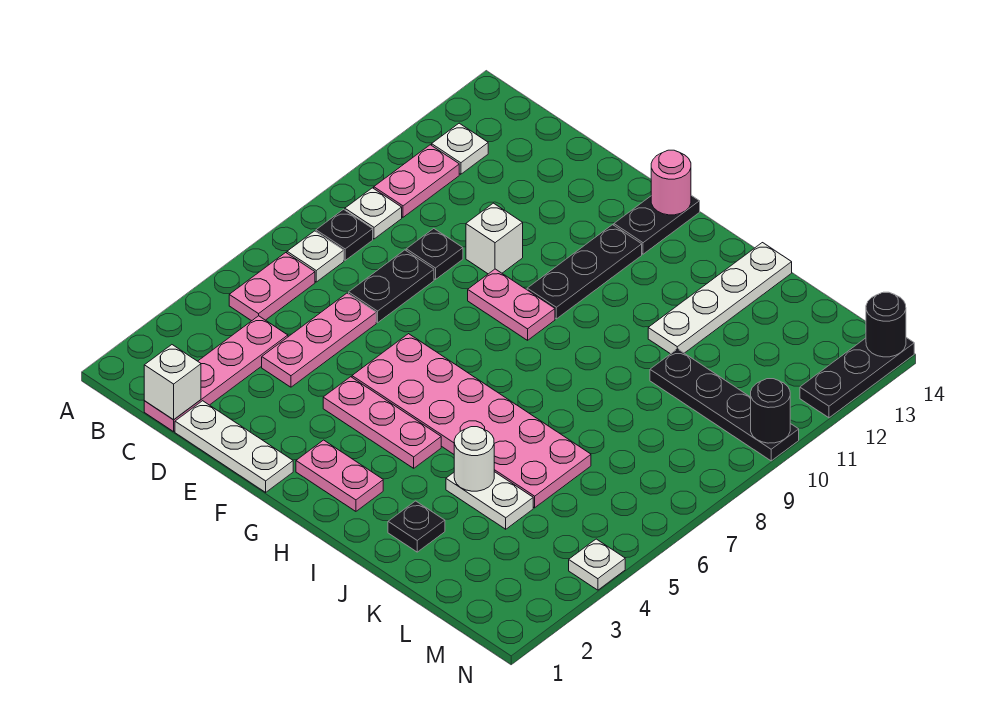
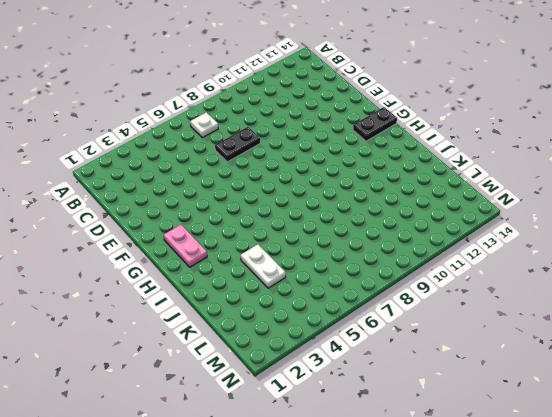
none -> pink 1x2 plate [229,253,315,321]
none -> black 1x1 plate [316,209,373,260]
none -> white 1x1 plate [345,188,402,239]

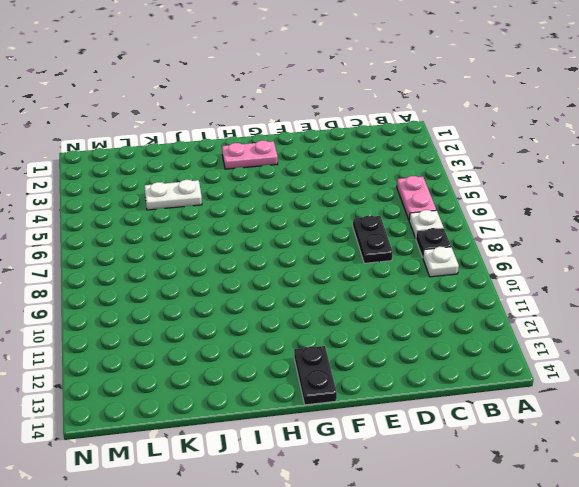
none -> pink 1x2 plate [374,145,459,217]
none -> white 1x1 plate [432,123,488,174]
none -> pink 1x4 plate [144,316,288,432]

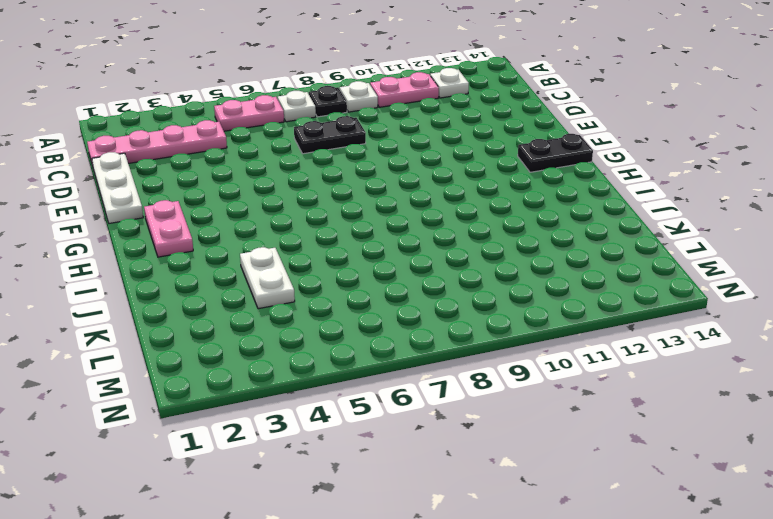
none -> pink 1x3 plate [262,293,376,387]
none -> black 1x1 plate [406,229,463,280]
none -> white 1x1 brick [466,203,523,274]

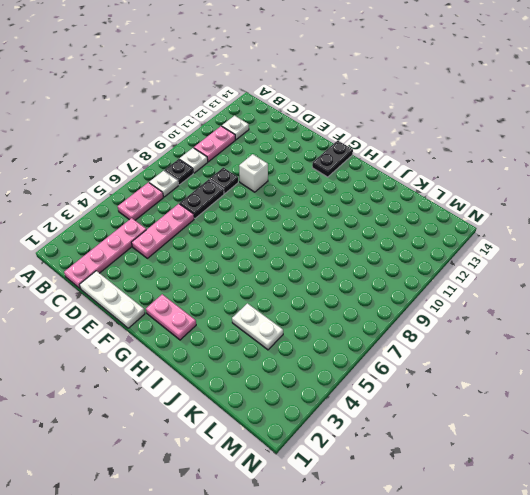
none -> pink 1x3 plate [323,377,441,468]
none -> pink 2x6 plate [352,334,591,508]
none -> pink 1x2 plate [468,269,555,340]

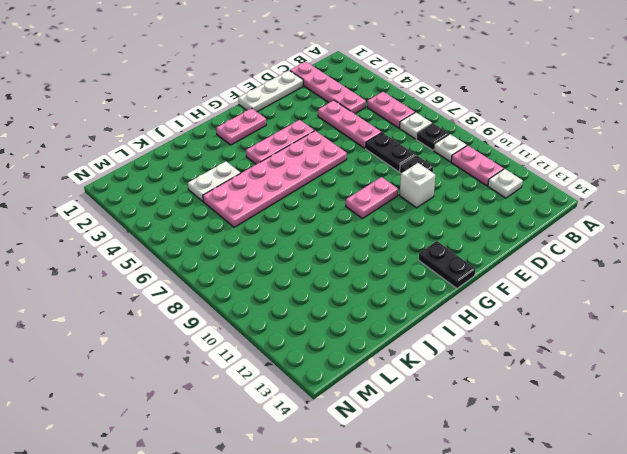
none -> black 1x3 plate [527,225,642,319]
none -> black 1x1 plate [388,501,445,552]
none -> white 1x4 plate [648,243,792,354]

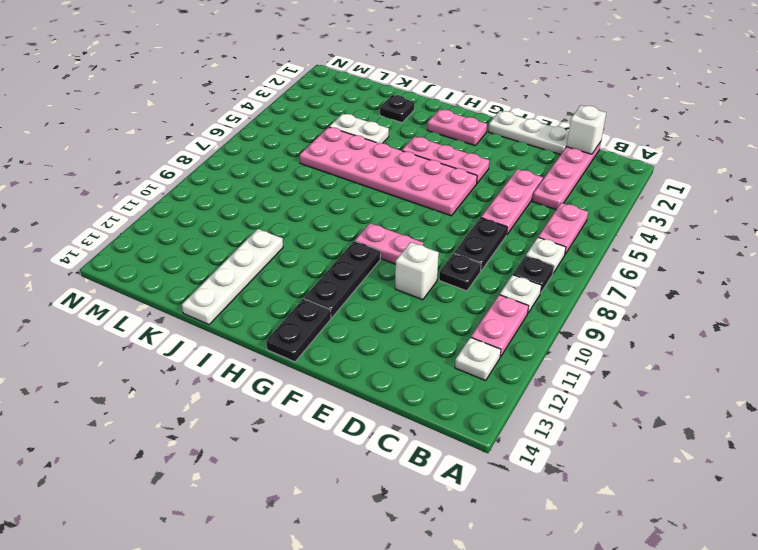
none -> black 1x4 plate [650,349,799,461]
none -> white 1x1 plate [569,539,625,590]
none -> black 1x3 plate [800,338,914,418]

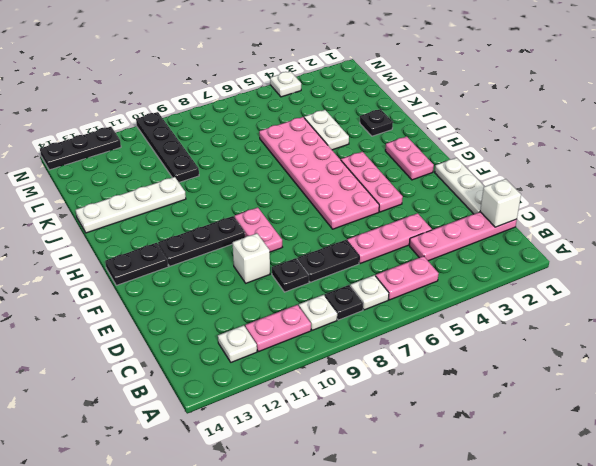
none -> pink 1x1 round brick [651,150,691,215]
none -> white 1x1 round brick [454,427,494,491]
none -> black 1x1 round brick [751,379,790,443]

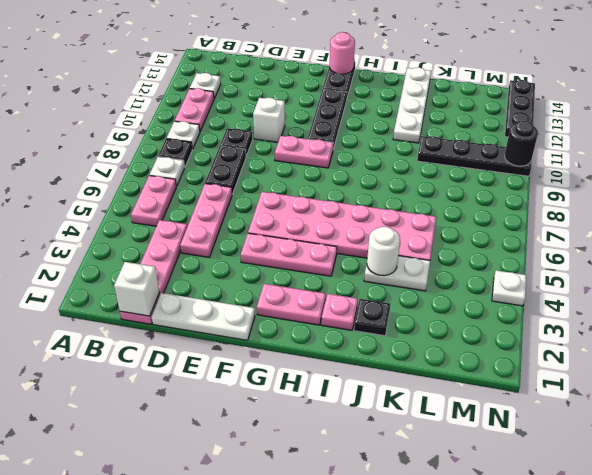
pink 1x1 plate [321,294,358,330] -> none
none -> black 1x1 round brick [866,292,906,357]

